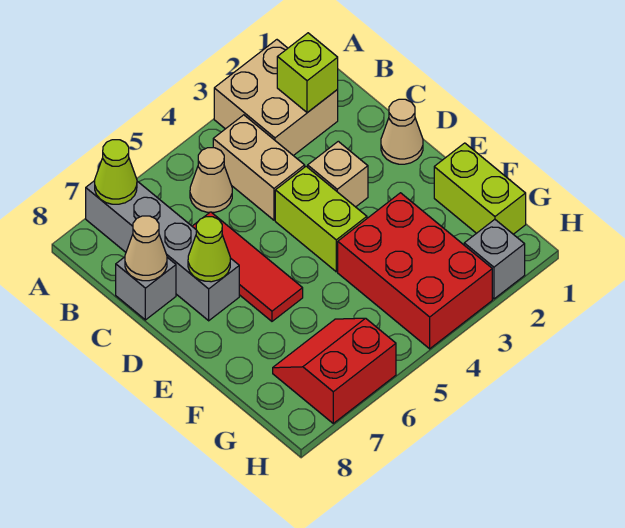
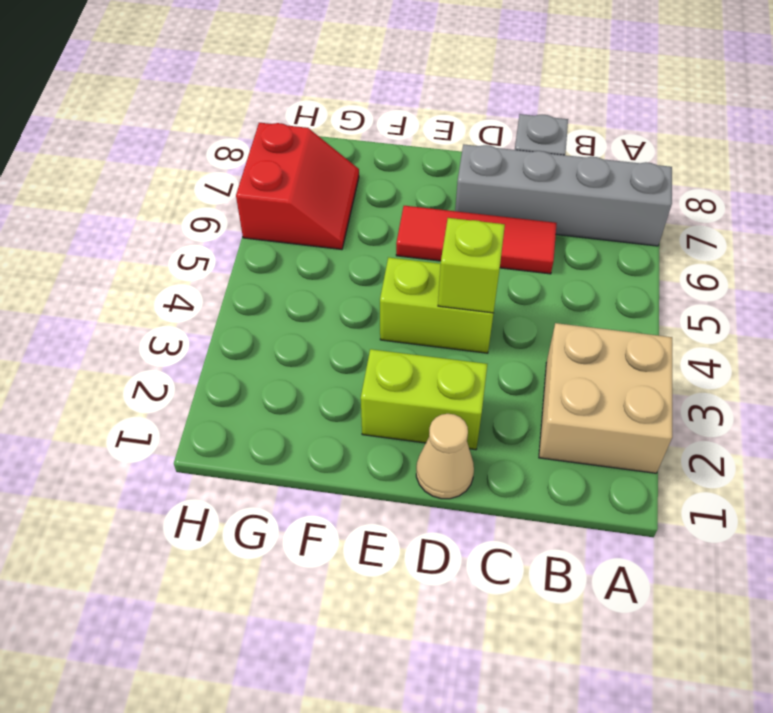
lime 1x2 brick [361,349,487,450] -> lime 1x2 brick moved to [434,143,526,234]
lime 1x1 brick [438,218,505,313] -> lime 1x1 brick moved to [277,33,338,113]
none -> tan 1x2 brick [213,115,305,220]
none -> tan 1x1 cone [190,148,232,212]
none -> tan 1x1 brick [308,141,368,207]

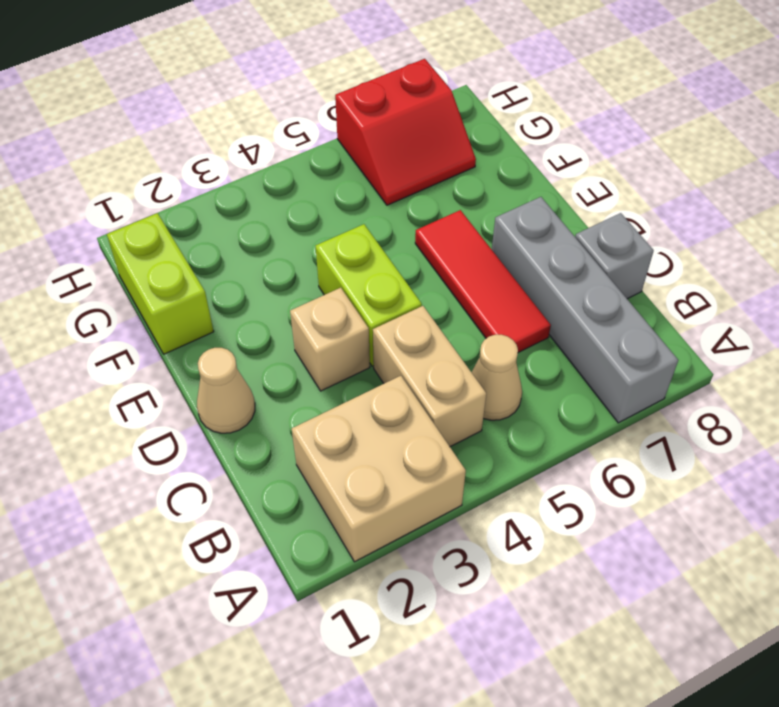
none -> red 2x3 brick [338,193,492,349]
none -> grey 1x1 brick [464,219,525,299]
none -> lime 1x1 cone [95,140,137,204]

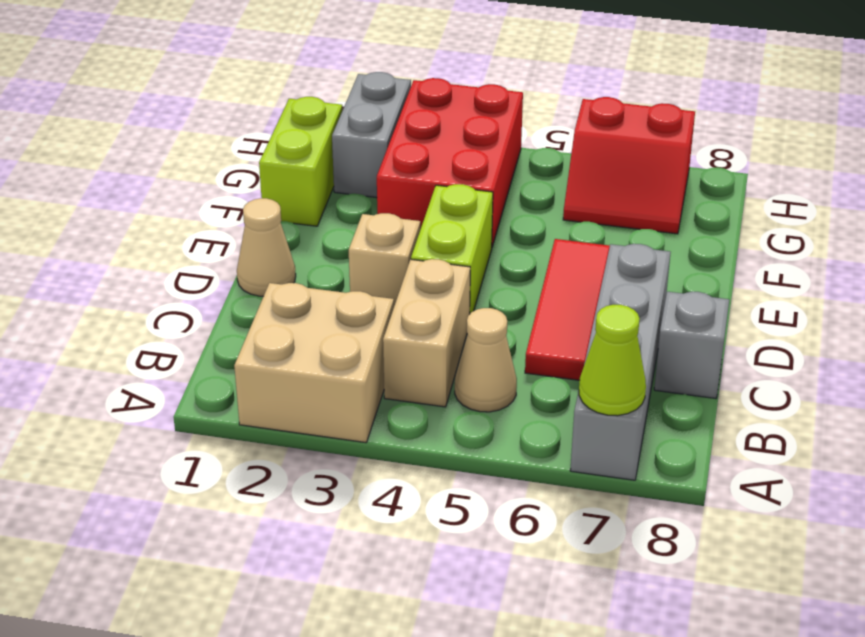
grey 1x2 brick [332,72,411,198] -> grey 1x1 brick [464,219,525,299]
none -> lime 1x1 brick [277,33,338,113]
none -> tan 1x1 cone [125,216,167,281]
none -> lime 1x1 cone [188,217,230,282]

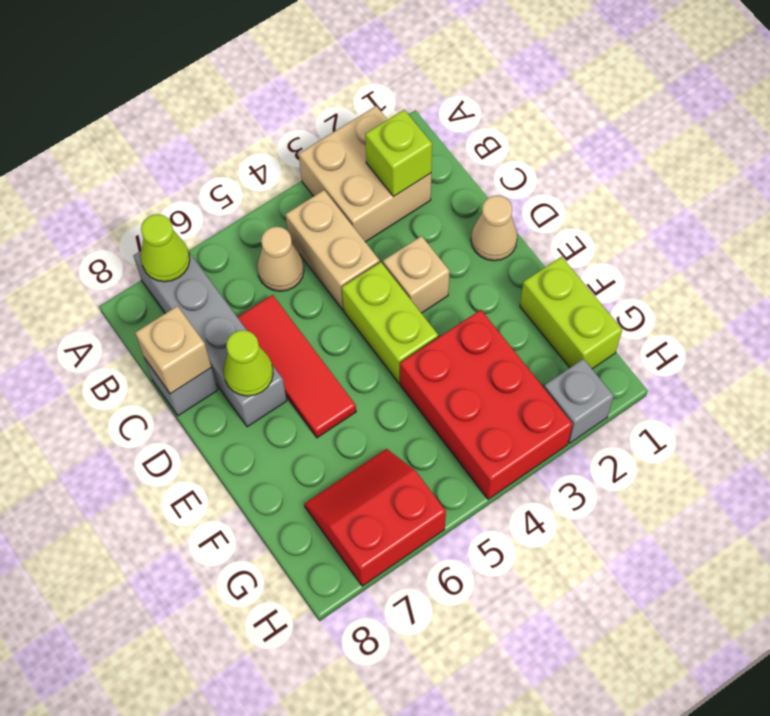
tan 1x1 brick [135,306,211,394] -> tan 1x1 cone [125,216,167,281]

